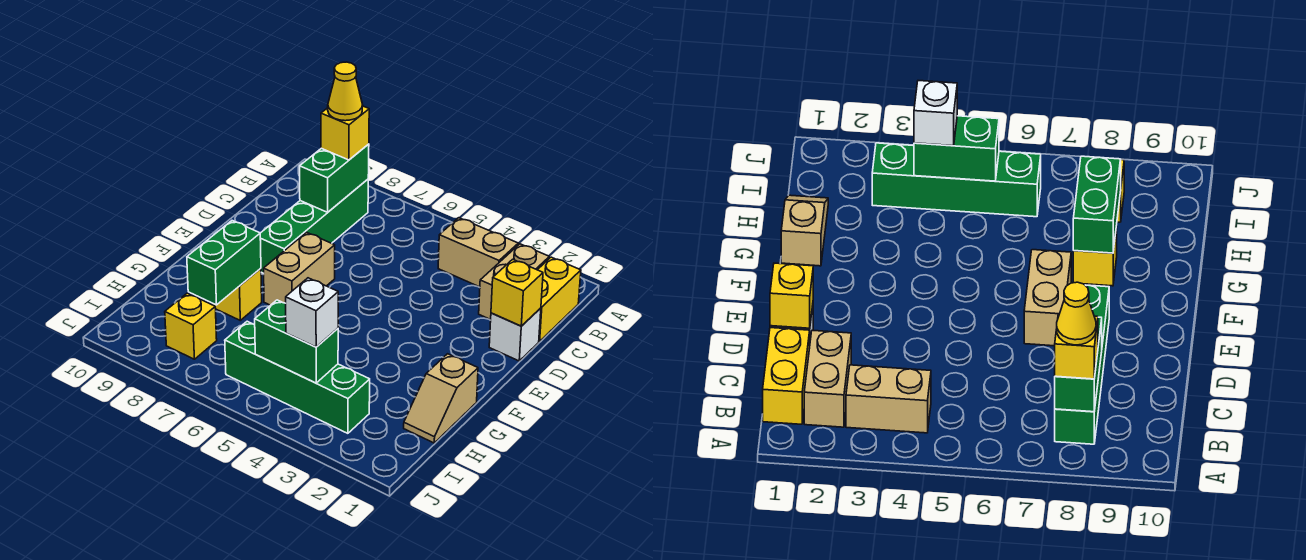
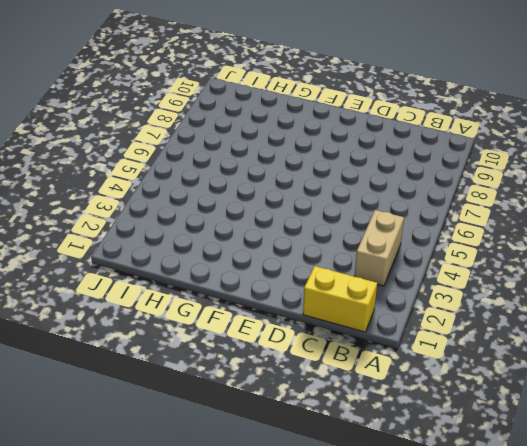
none -> tan 1x2 brick [479,244,549,320]
none -> green 1x4 brick [260,179,368,273]
none -> white 1x1 brick [489,308,541,361]

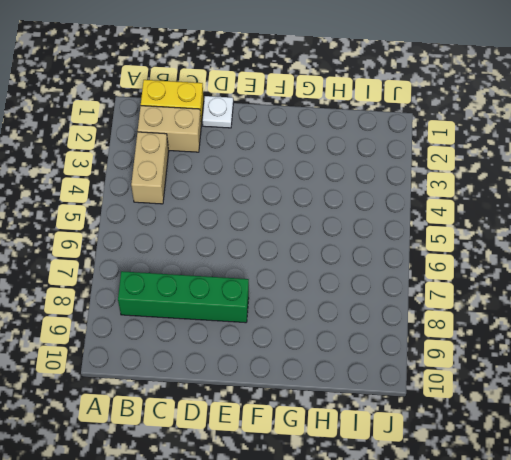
white 1x1 plate [202,96,233,128] -> white 1x1 brick [489,308,541,361]
none -> tan 1x2 brick [264,232,335,305]
none -> tan 1x2 slope [404,354,478,443]
none -> yellow 1x1 brick [212,269,262,320]

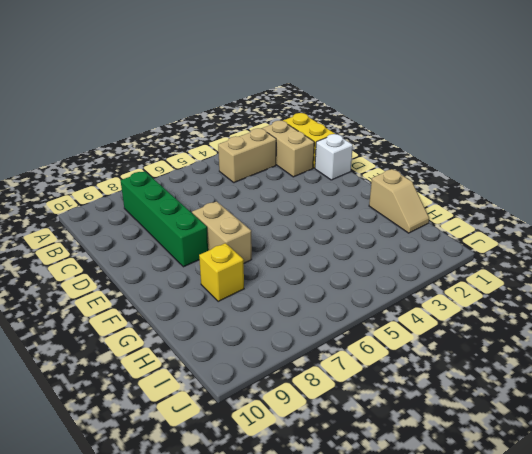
none -> green 1x4 brick [225,321,370,433]
none -> yellow 1x1 brick [165,293,217,359]
none -> green 1x2 brick [300,144,369,212]

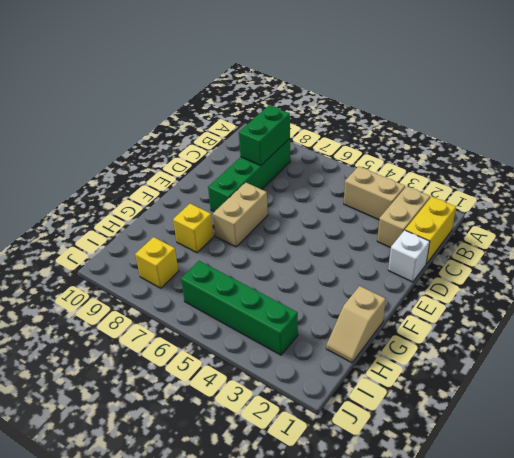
none -> yellow 1x1 brick [491,259,543,326]
none -> green 1x2 brick [187,221,261,305]
none -> green 1x2 brick [255,300,338,383]

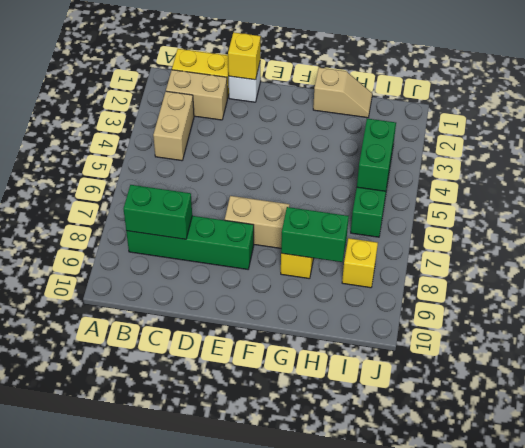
none -> yellow 1x1 brick [321,106,369,160]
none -> white 1x1 brick [286,278,338,347]
none -> yellow 1x1 cone [328,62,363,121]

